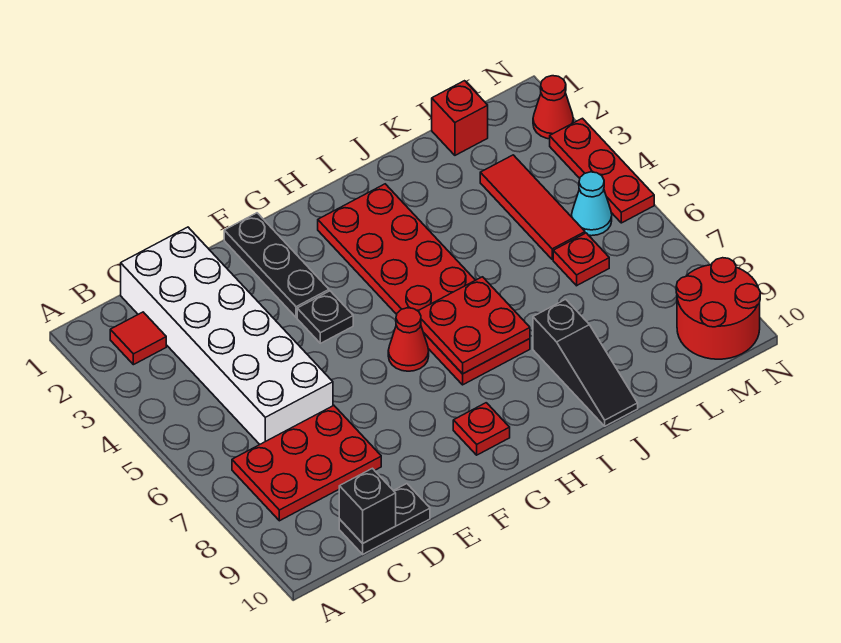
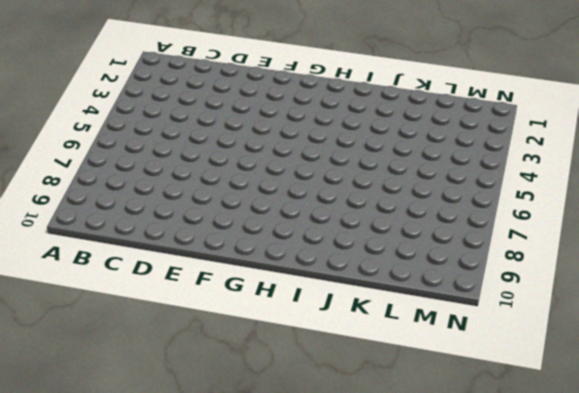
none -> red 1x1 tile [110,312,166,365]
none -> red 2x3 plate [232,406,381,521]
none -> white 2x6 brick [121,227,333,444]

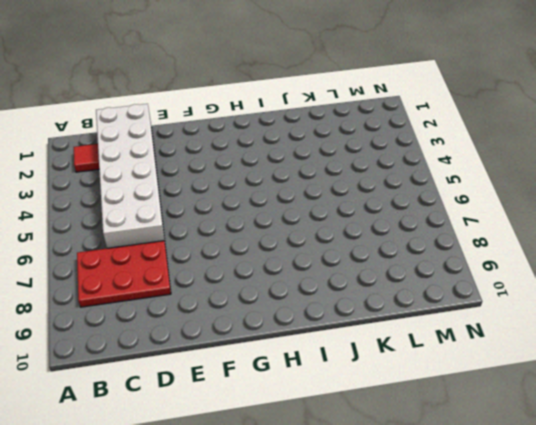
none -> black 1x2 plate [339,484,430,554]
none -> black 1x3 plate [224,213,329,317]
none -> black 1x1 plate [297,291,353,343]

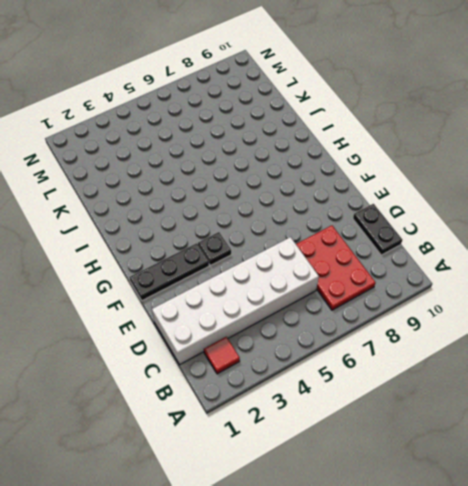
none -> red 1x1 cone [388,308,429,371]
none -> red 1x1 plate [453,403,510,455]
none -> red 2x6 plate [318,184,530,385]

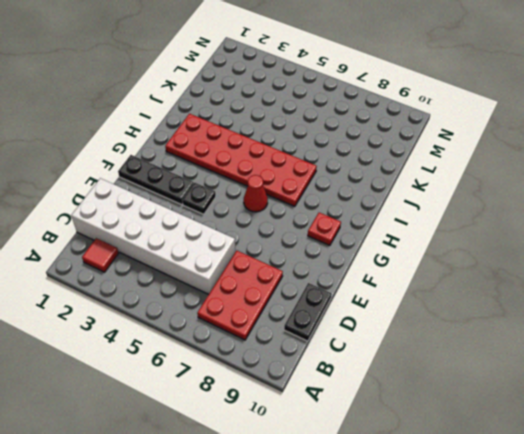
none -> black 1x3 slope [533,299,638,426]
none -> red 1x1 brick [432,81,488,155]
none -> red 1x3 tile [480,155,585,259]

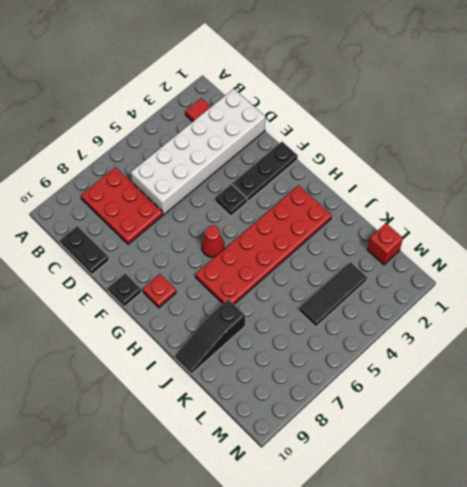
black 1x1 plate [108,273,141,307] -> none
black 1x3 tile [299,262,367,327] -> red 1x3 tile [480,155,585,259]
none -> red 1x1 plate [553,233,609,286]
none -> cyan 1x1 cone [572,172,612,236]
none -> red 2x2 round brick [676,258,760,359]

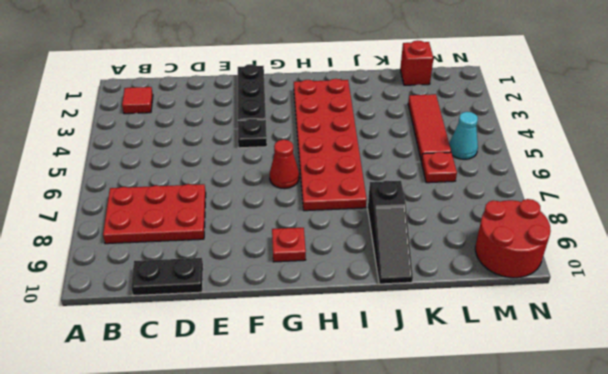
none -> white 2x6 brick [121,227,333,444]
none -> red 1x1 cone [533,76,573,139]
none -> red 1x3 plate [550,118,654,223]

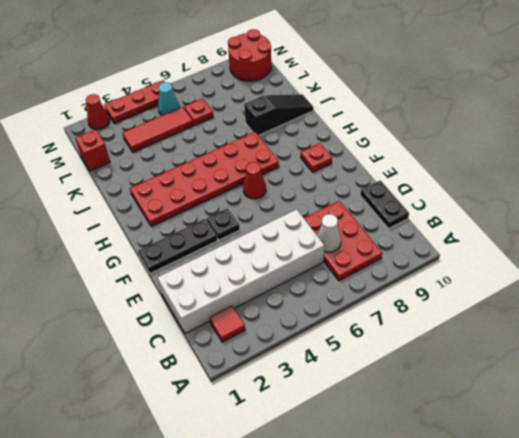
white 1x1 cone [317,214,341,252] -> none
none -> black 1x1 brick [339,468,396,543]
none -> red 2x2 plate [418,277,530,374]

